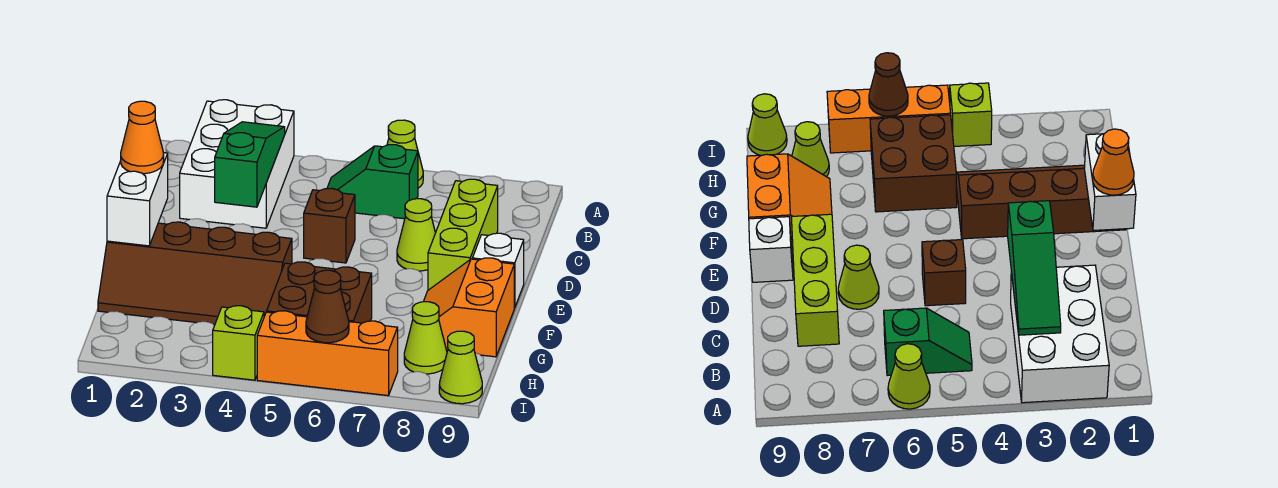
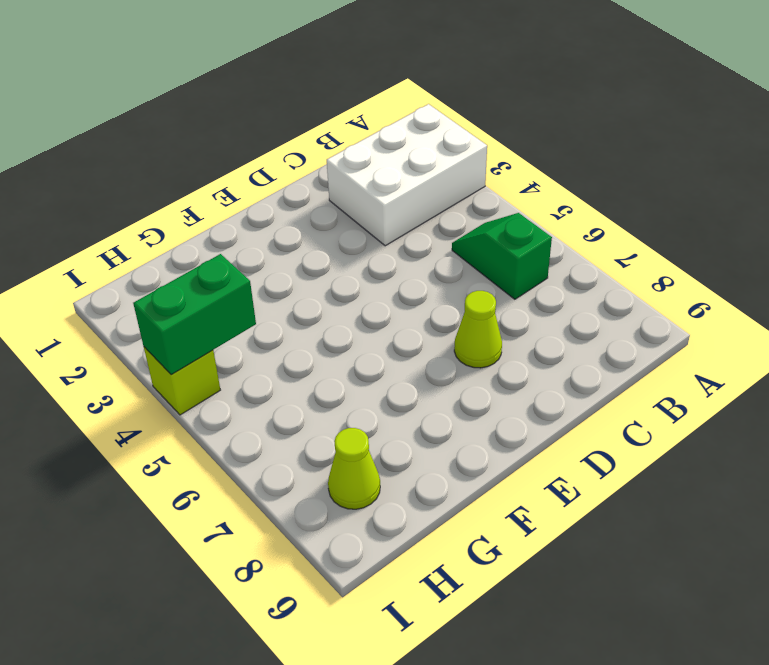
green 1x2 brick [133,254,256,375] -> none
none -> lime 1x1 cone [387,120,423,188]
none -> lime 1x3 brick [428,179,498,290]
none -> brown 1x1 brick [304,188,355,263]

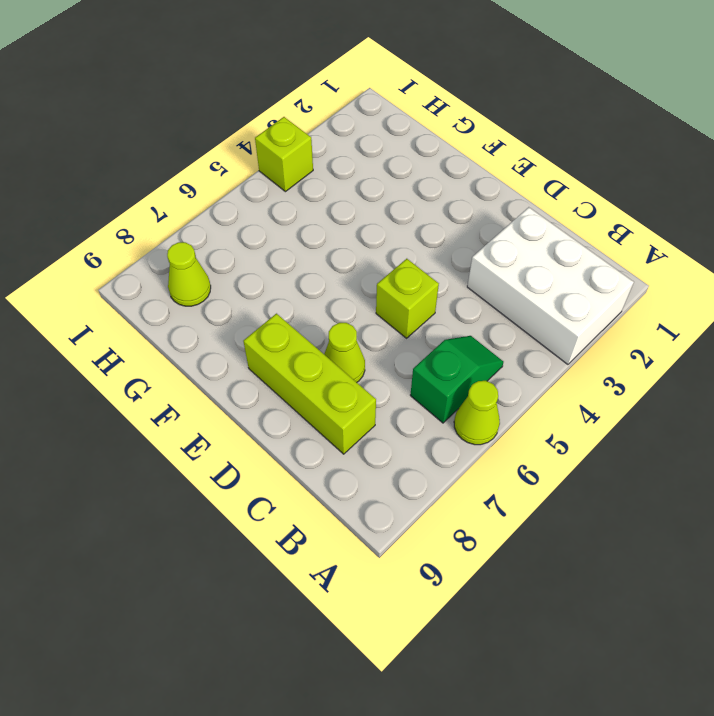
lime 1x1 brick [376,259,439,338] -> brown 1x1 brick [304,188,355,263]
none -> white 1x1 brick [472,233,524,308]
none -> brown 2x4 slope [98,222,292,325]
none -> orange 2x2 slope [423,258,514,357]

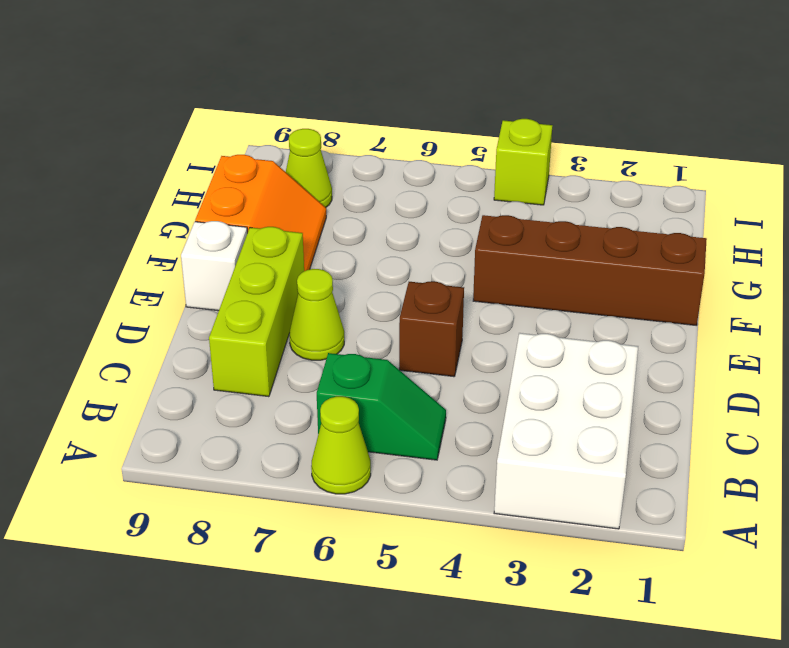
none -> brown 2x2 brick [267,262,372,323]
none -> orange 1x3 brick [257,311,398,396]
none -> lime 1x1 cone [439,331,482,404]

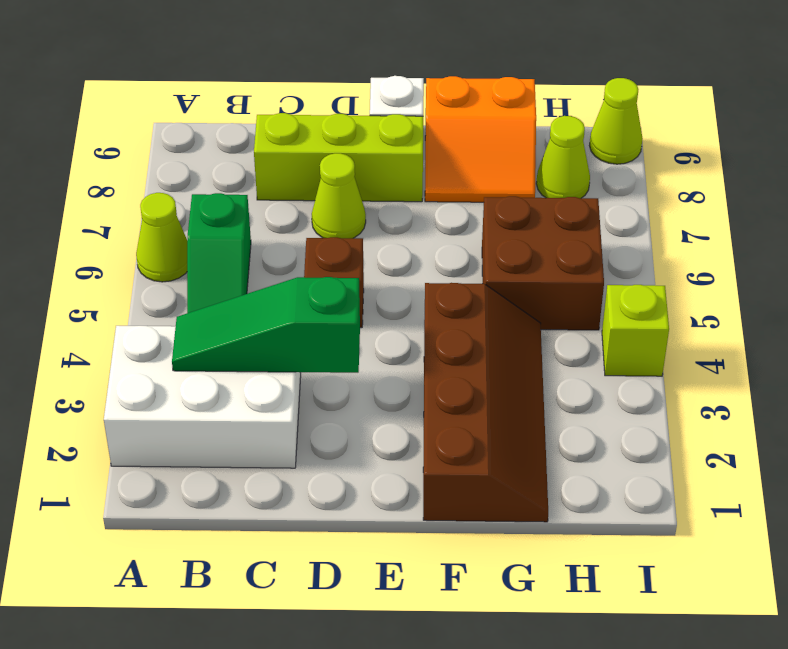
none -> orange 1x3 brick [257,311,398,396]
none -> white 1x2 brick [107,153,168,246]
none -> brown 1x1 cone [306,270,349,343]

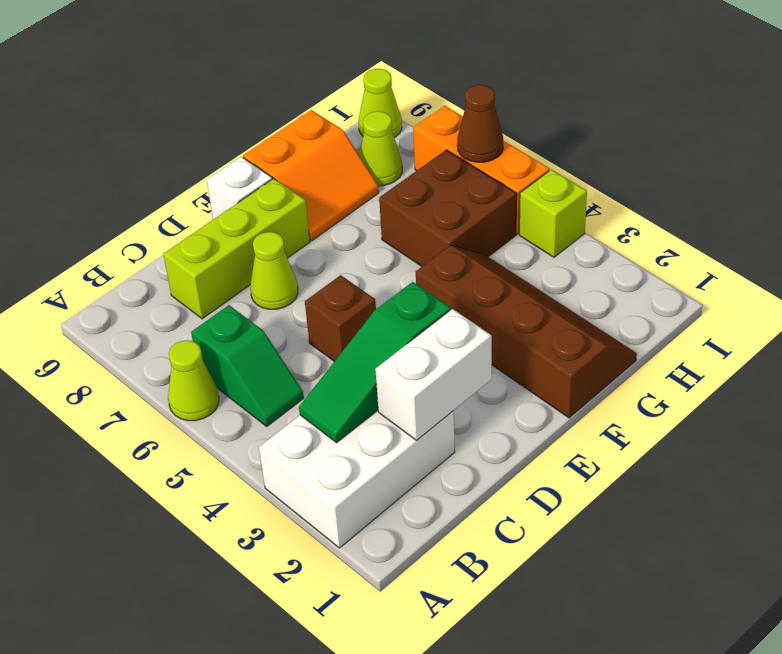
white 1x2 brick [375,309,492,440] -> white 1x2 brick moved to [107,153,168,246]
none -> orange 1x1 cone [121,101,164,174]

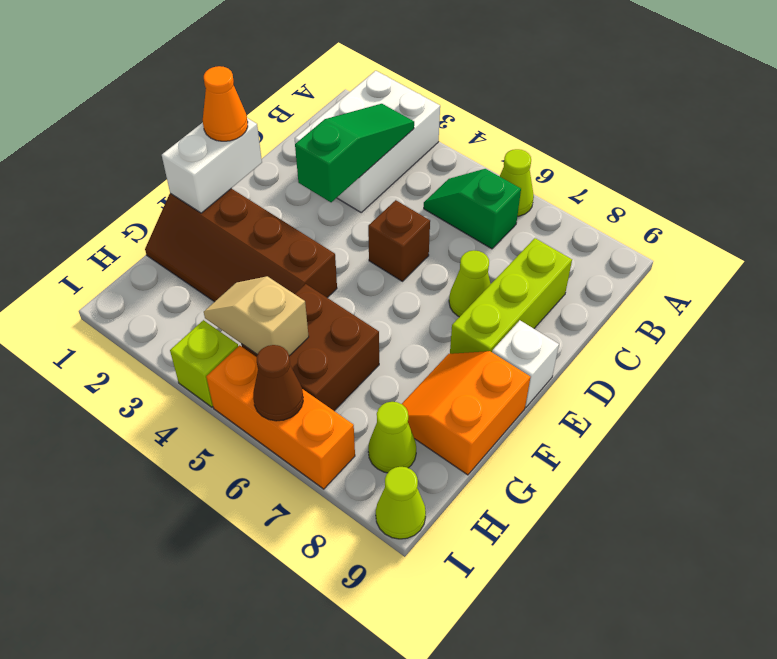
tan 1x2 slope [204,276,309,356] -> none

